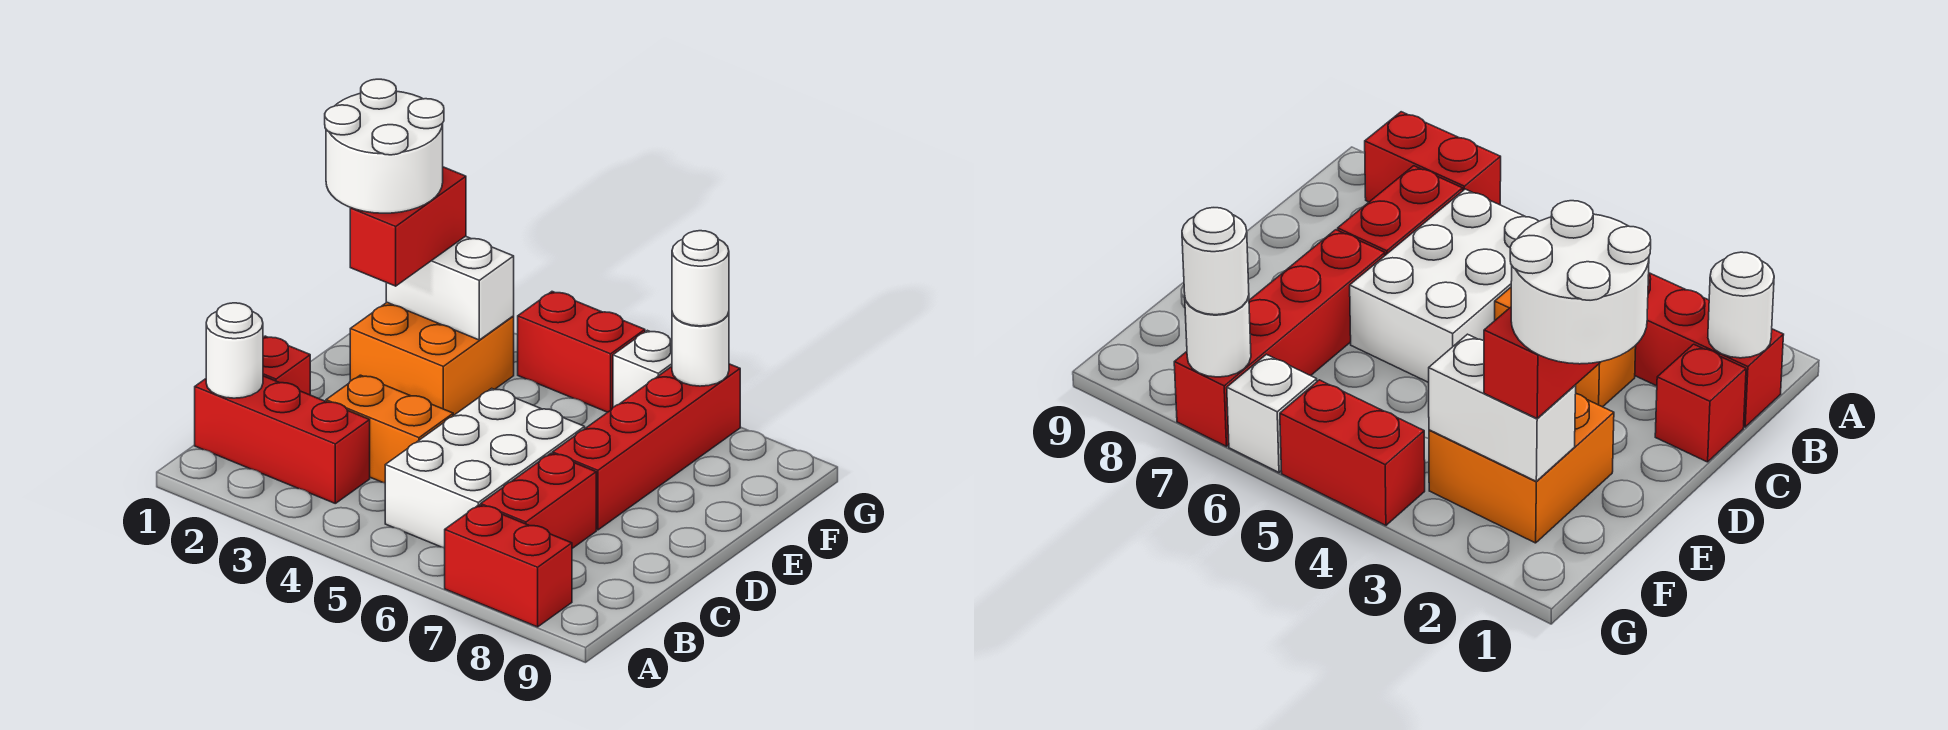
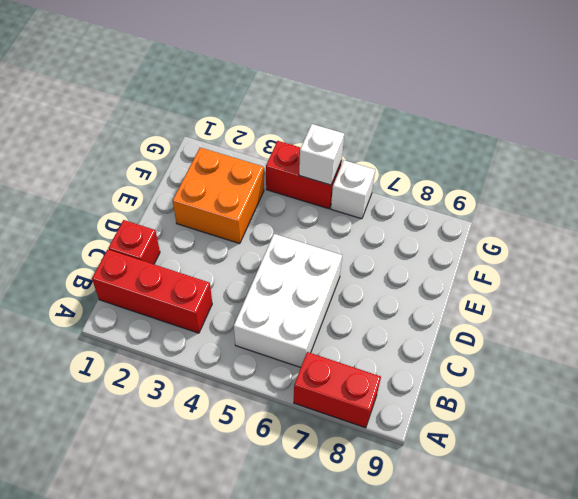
white 1x1 brick [299,124,344,185] -> none
none -> red 1x2 brick [481,453,596,548]
none -> orange 1x2 brick [326,375,453,483]
none -> red 1x4 brick [553,364,740,530]

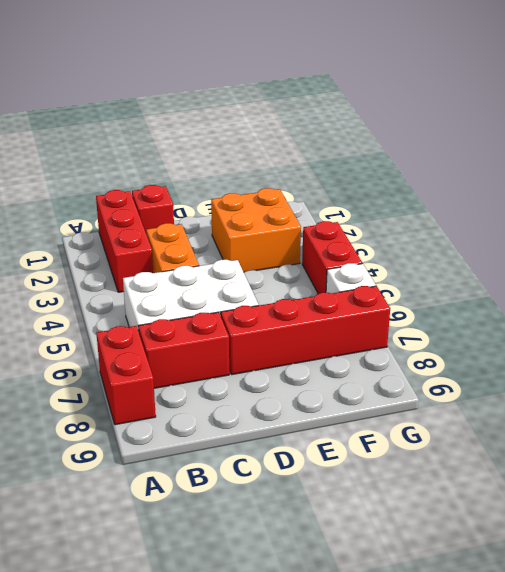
none -> white 1x1 round brick [206,303,263,398]
none -> white 1x2 brick [386,236,514,340]
none -> white 1x1 round brick [672,312,729,386]

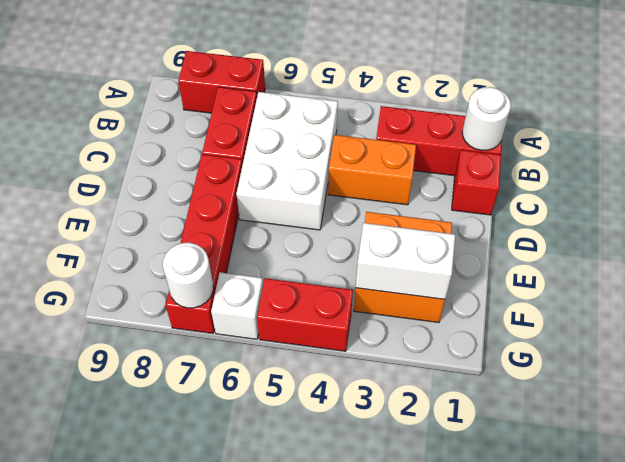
none -> red 1x2 brick [350,167,466,286]
none -> white 1x1 round brick [672,231,729,326]
none -> white 2x2 round brick [325,79,444,213]

